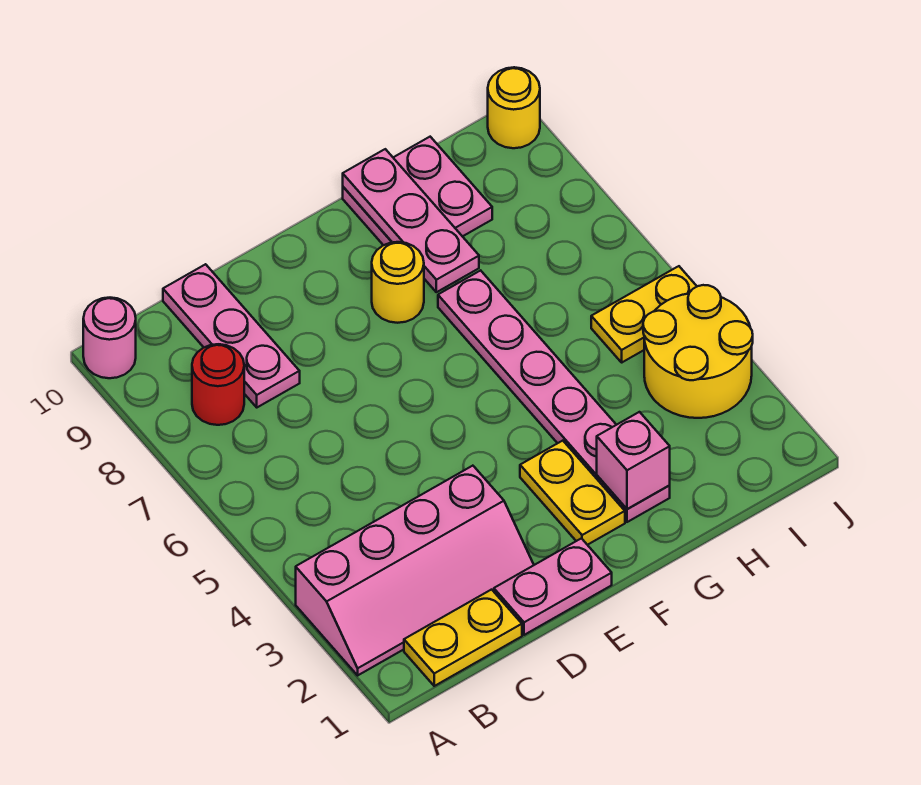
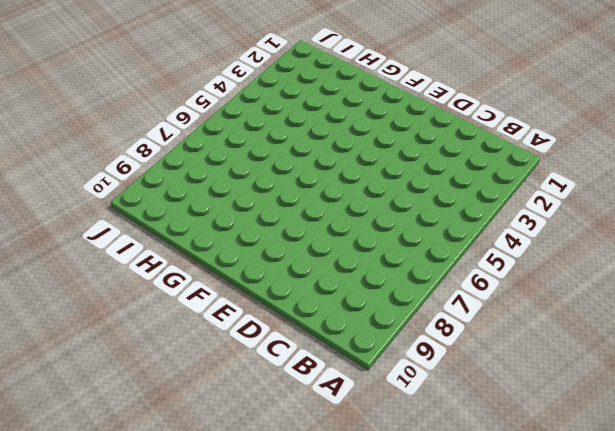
none -> pink 2x4 slope [296,466,534,675]
none -> pink 1x1 round brick [83,298,136,378]
none -> yellow 1x2 plate [404,590,522,686]

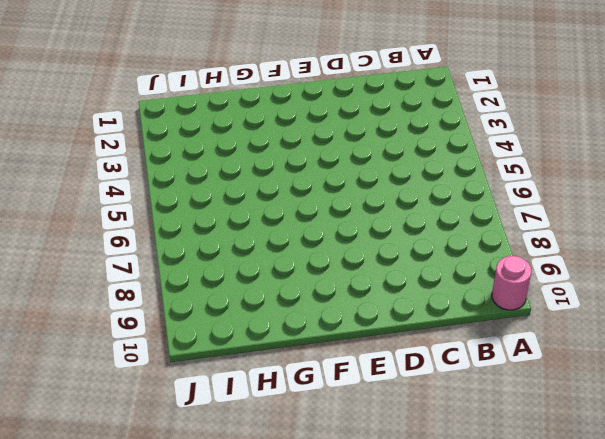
none -> pink 2x4 slope [296,466,534,675]
none -> yellow 1x2 plate [404,590,522,686]
none -> red 1x1 round brick [192,344,244,425]

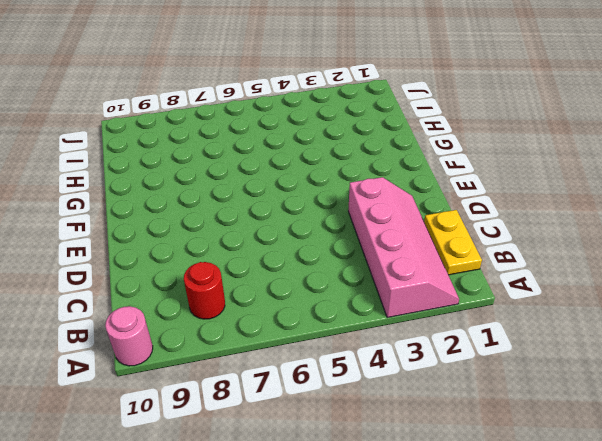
none -> pink 1x3 plate [163,264,300,407]
none -> pink 1x2 plate [494,538,612,635]
none -> yellow 1x2 plate [520,441,625,545]

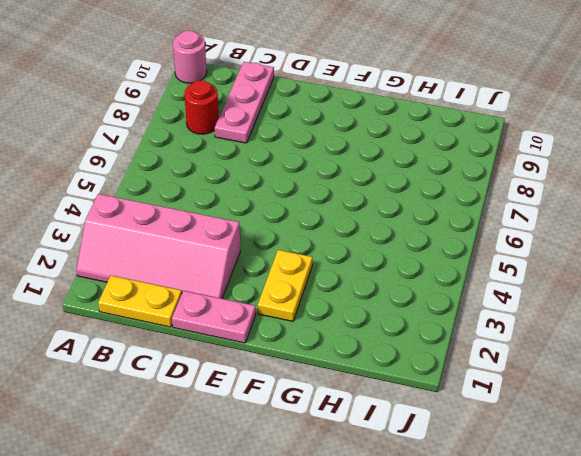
none -> yellow 1x1 round brick [372,242,424,323]
none -> pink 1x6 plate [438,270,670,522]
none -> pink 2x2 plate [343,137,492,245]

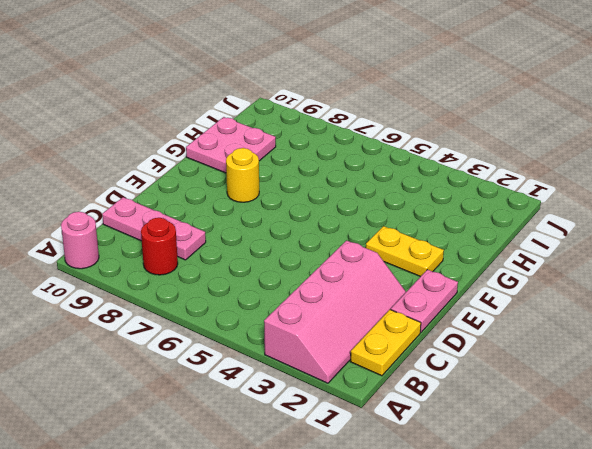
none -> pink 1x6 plate [438,270,670,522]
none -> yellow 2x2 round brick [643,285,753,418]
none -> yellow 1x2 plate [591,266,697,362]

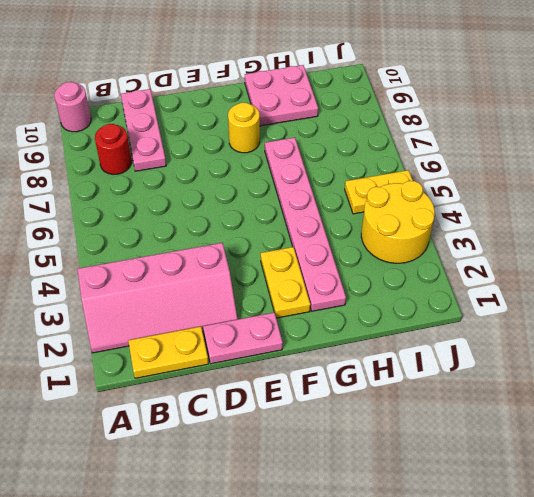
none -> yellow 1x1 round brick [488,67,540,148]
none -> pink 1x1 brick [597,412,670,509]
none -> pink 1x3 plate [343,149,479,292]

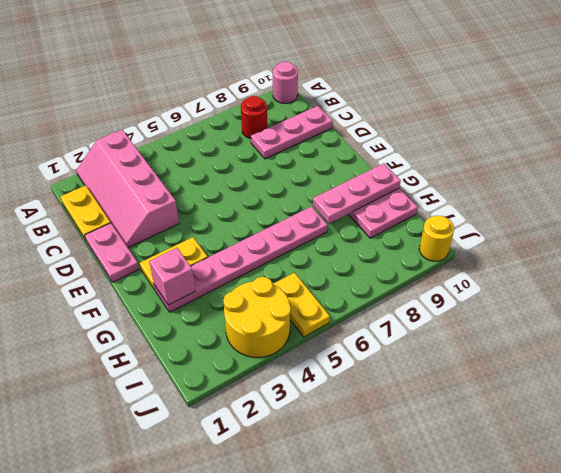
none -> yellow 1x1 round brick [372,242,424,323]

